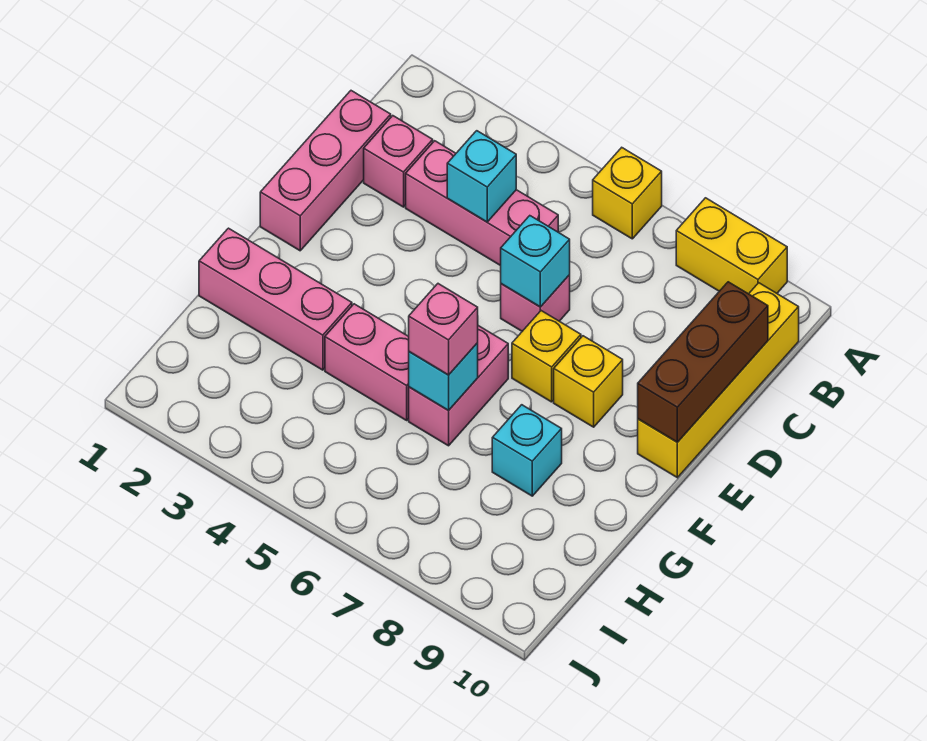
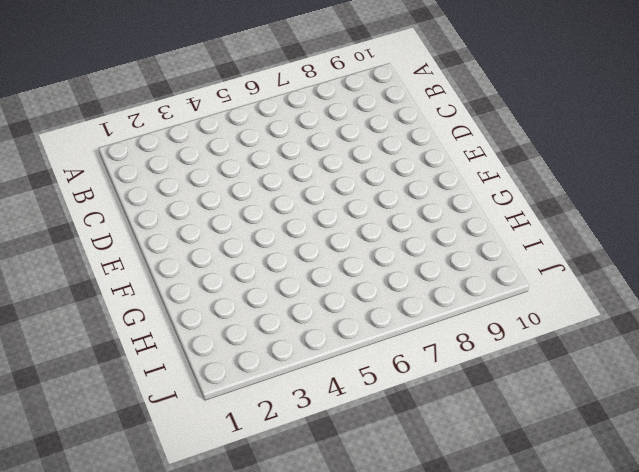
none -> yellow 1x1 brick [593,148,662,239]
none -> yellow 1x2 brick [676,198,787,294]
none -> yellow 1x4 brick [638,283,799,478]

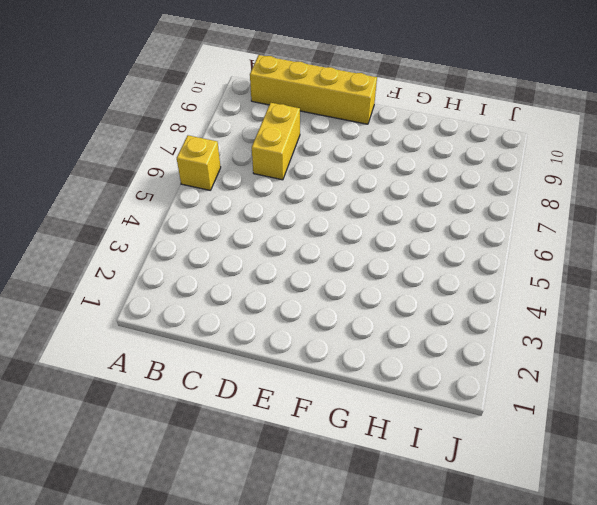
yellow 1x2 brick [252,103,300,180] -> yellow 1x2 brick moved to [676,198,787,294]
none -> pink 1x3 brick [260,91,391,251]
none -> pink 1x1 brick [364,116,433,207]
none -> pink 1x3 brick [406,141,558,266]

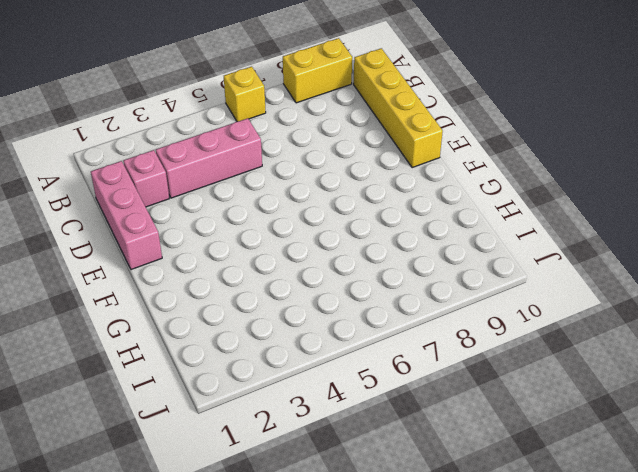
none -> pink 1x1 brick [501,275,570,331]
none -> yellow 1x1 brick [512,311,581,402]
none -> yellow 1x1 brick [554,336,623,427]

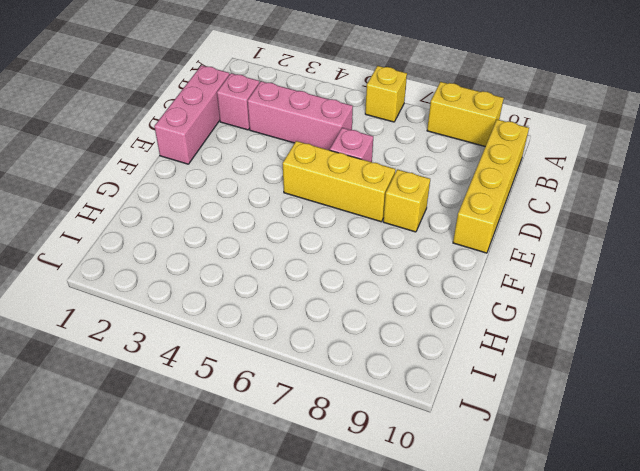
yellow 1x3 brick [283,141,395,222] -> yellow 1x1 brick [512,311,581,402]
none -> pink 1x2 brick [409,326,508,446]
none -> pink 1x3 brick [199,228,352,370]
none -> pink 1x2 brick [325,304,409,420]

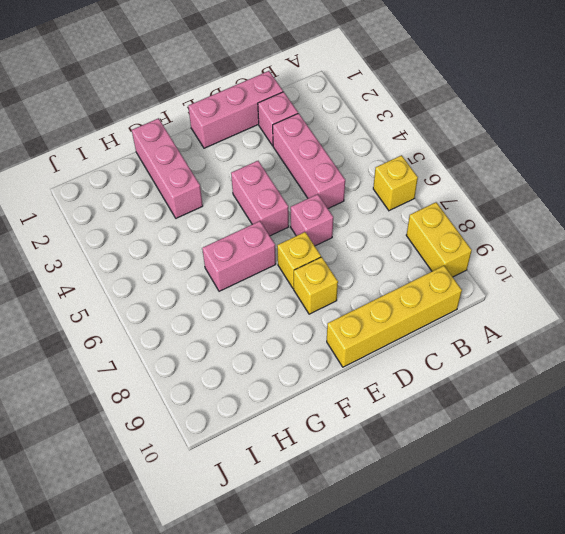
pink 1x2 brick [231,161,289,236] -> pink 1x2 brick moved to [325,304,409,420]
none -> cyan 1x1 brick [492,405,562,496]
none -> cyan 1x1 brick [447,131,516,222]
none -> brown 1x3 brick [638,282,768,442]

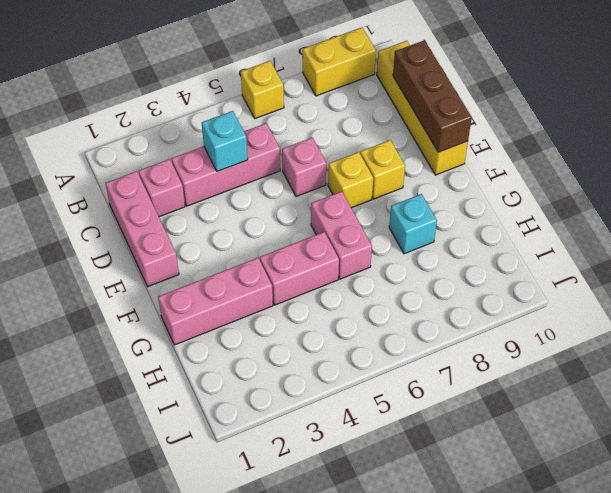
none -> cyan 1x1 brick [501,216,570,307]
none -> cyan 1x1 brick [409,343,478,411]
none -> pink 1x1 brick [409,284,478,375]

